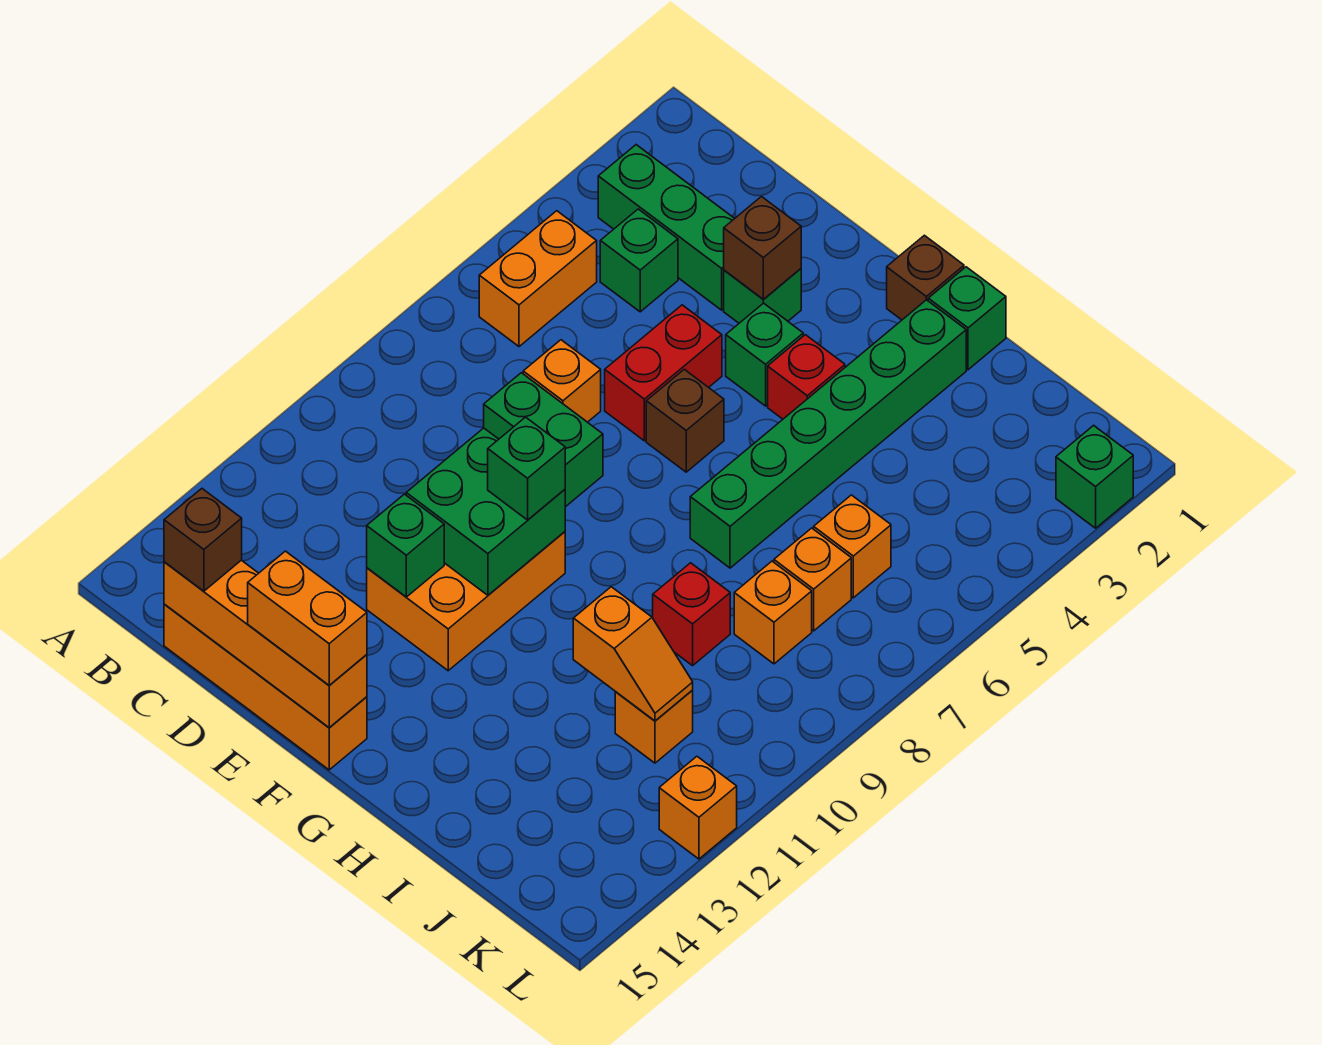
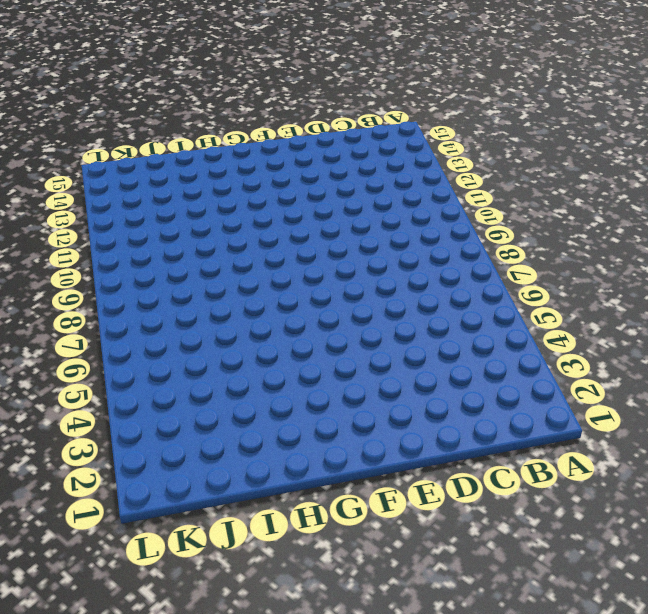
none -> green 1x3 brick [598,145,735,310]
none -> orange 1x2 brick [479,211,597,347]
none -> green 1x1 brick [600,209,678,312]
none -> orange 1x4 brick [164,604,367,770]

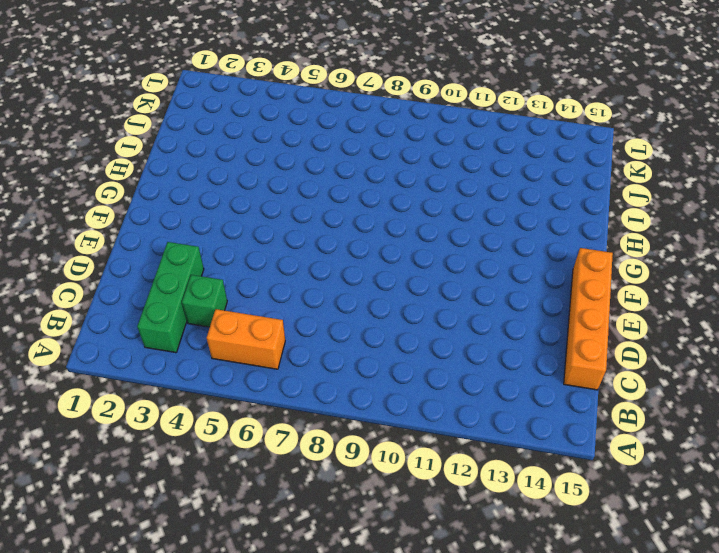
none -> orange 1x1 brick [523,340,601,422]
none -> green 1x2 brick [484,373,603,507]
none -> green 1x1 brick [724,269,801,323]
none -> red 1x2 brick [605,305,722,441]

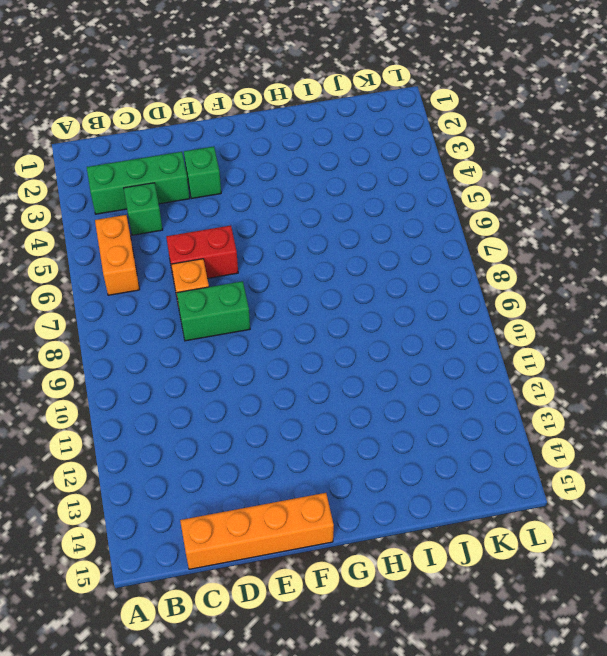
red 1x2 brick [166,226,238,280] -> red 1x2 brick turned to [605,305,722,441]
none -> orange 2x3 brick [367,532,565,671]
none -> green 1x1 brick [726,303,803,406]
none -> brown 1x1 brick [646,369,724,472]
none -> brown 1x1 brick [887,235,964,320]

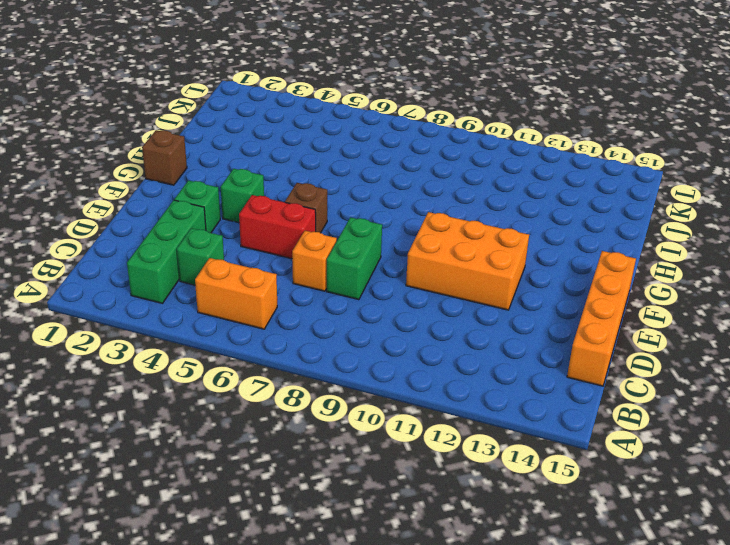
none -> red 1x1 brick [768,335,845,419]
none -> green 1x1 brick [928,267,1006,370]
none -> green 1x6 brick [690,300,966,568]
none -> red 1x1 brick [652,563,730,666]

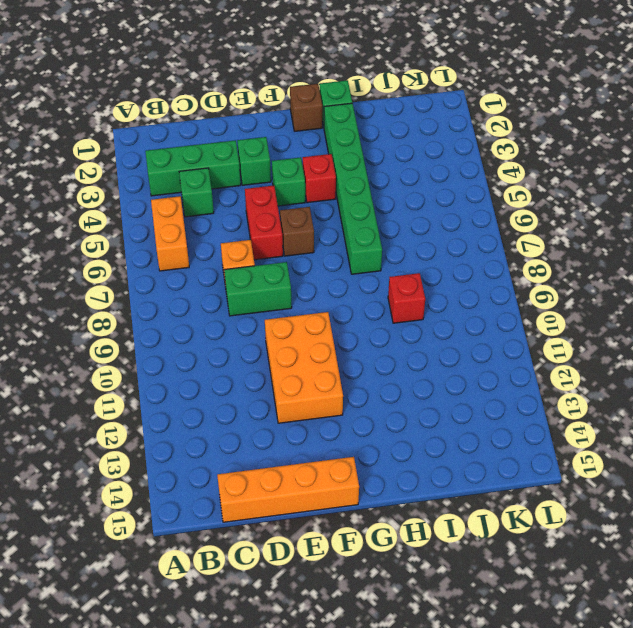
none -> orange 1x1 brick [814,495,891,598]
none -> orange 1x1 brick [774,528,851,631]
none -> orange 1x1 brick [734,561,812,664]
none -> orange 1x1 brick [615,690,693,763]

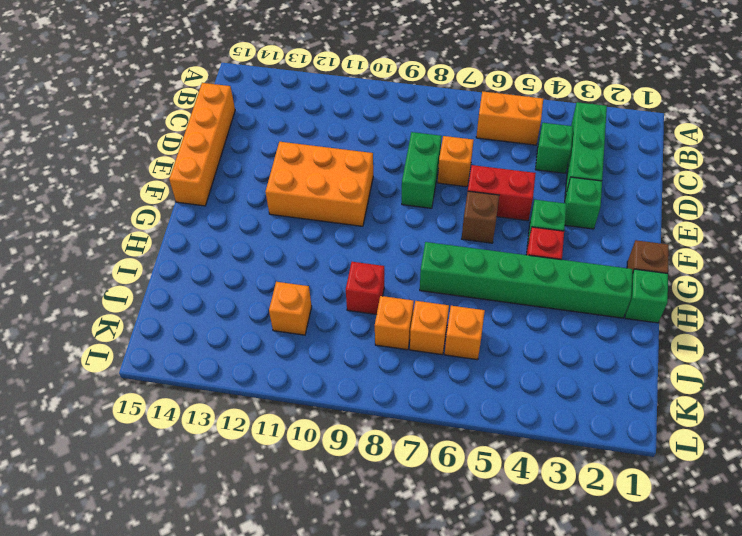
none -> green 1x1 brick [1056,425,1133,528]
none -> orange 1x1 brick [659,756,737,859]
none -> orange 1x4 brick [164,560,367,728]
none -> brown 1x1 brick [724,197,801,300]

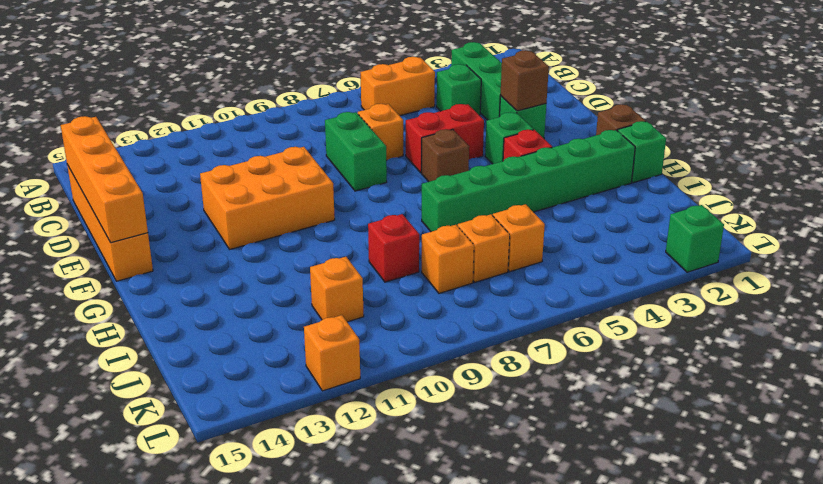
none -> green 2x2 brick [406,428,565,595]
none -> green 1x1 brick [367,494,444,597]
none -> orange 1x2 slope [573,587,693,721]
none -> brown 1x1 brick [164,489,242,591]

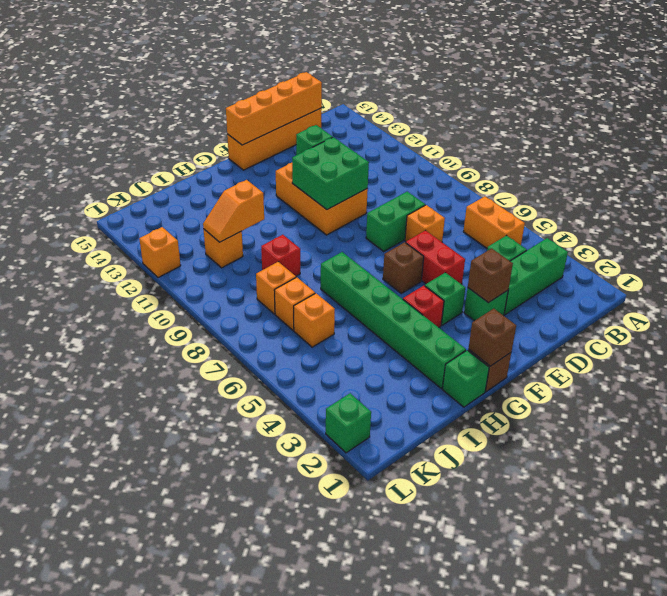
brown 1x1 brick [468,309,516,366] -> brown 1x1 brick moved to [164,489,242,591]
none -> orange 1x2 brick [248,551,367,685]
none -> green 1x1 brick [488,417,565,520]

